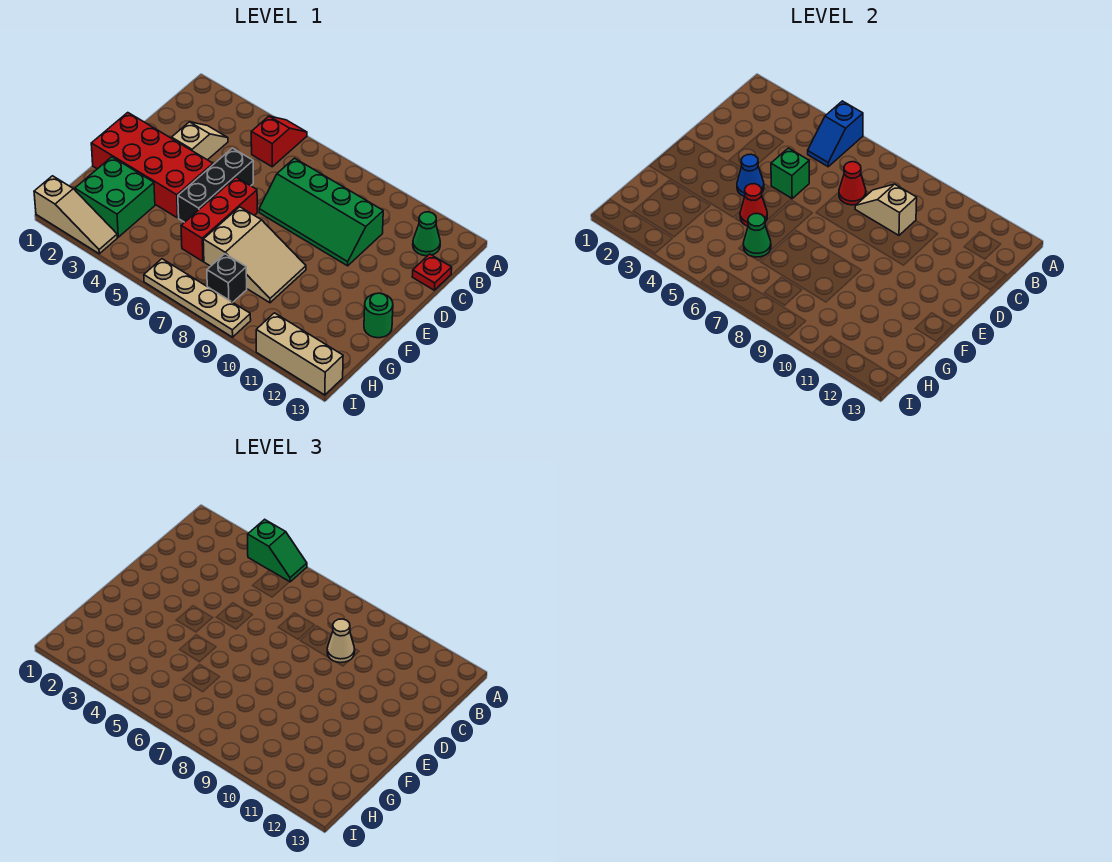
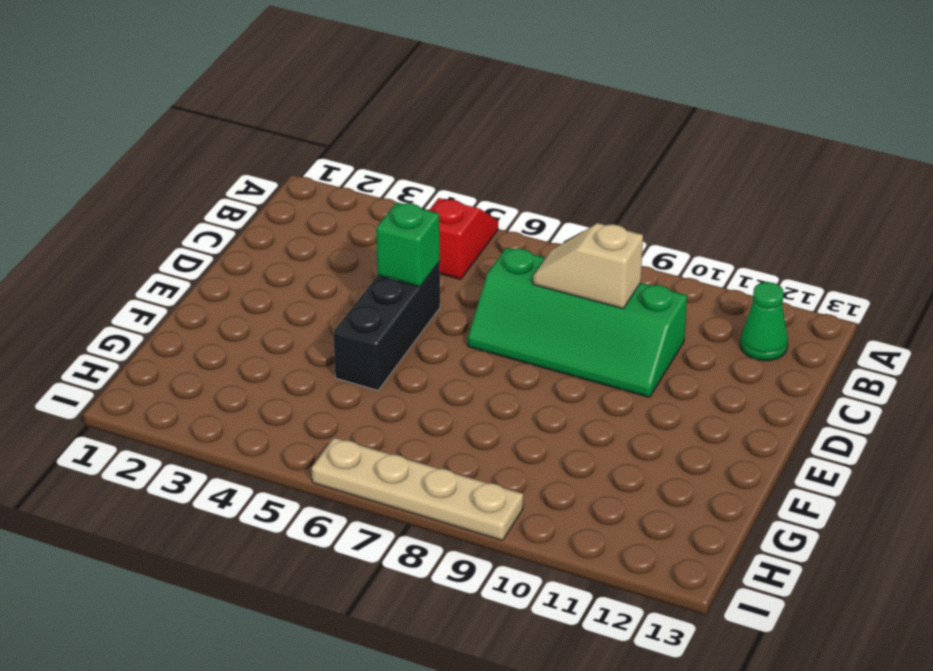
none -> tan 1x2 slope [172,122,228,160]
none -> red 1x1 plate [412,254,452,290]
none -> red 2x4 brick [91,113,213,218]

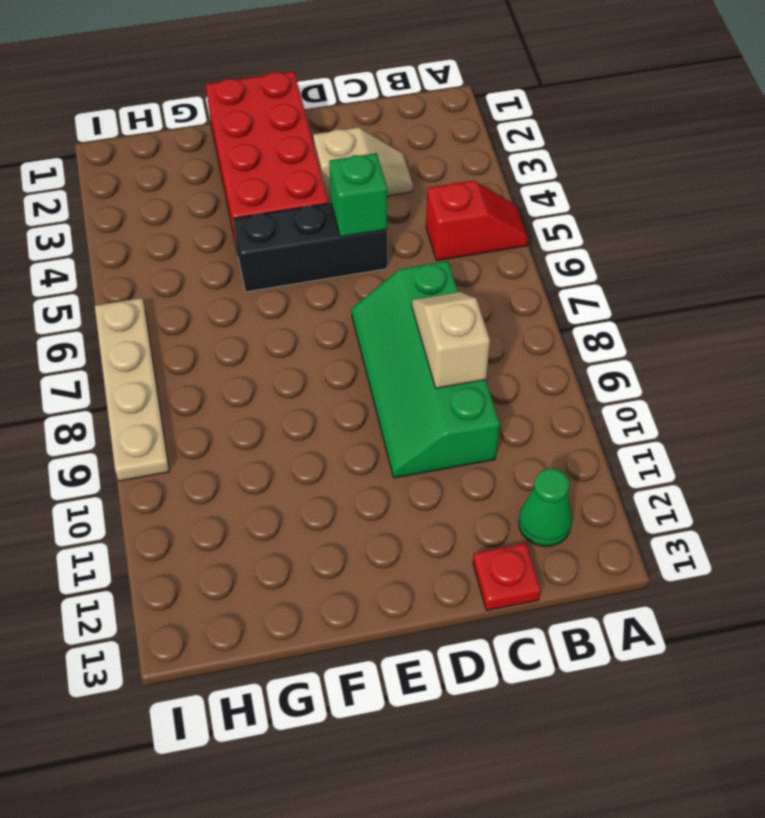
none -> red 1x3 brick [181,177,257,261]
none -> tan 2x3 slope [203,207,306,303]
none -> green 1x1 round brick [364,293,393,338]

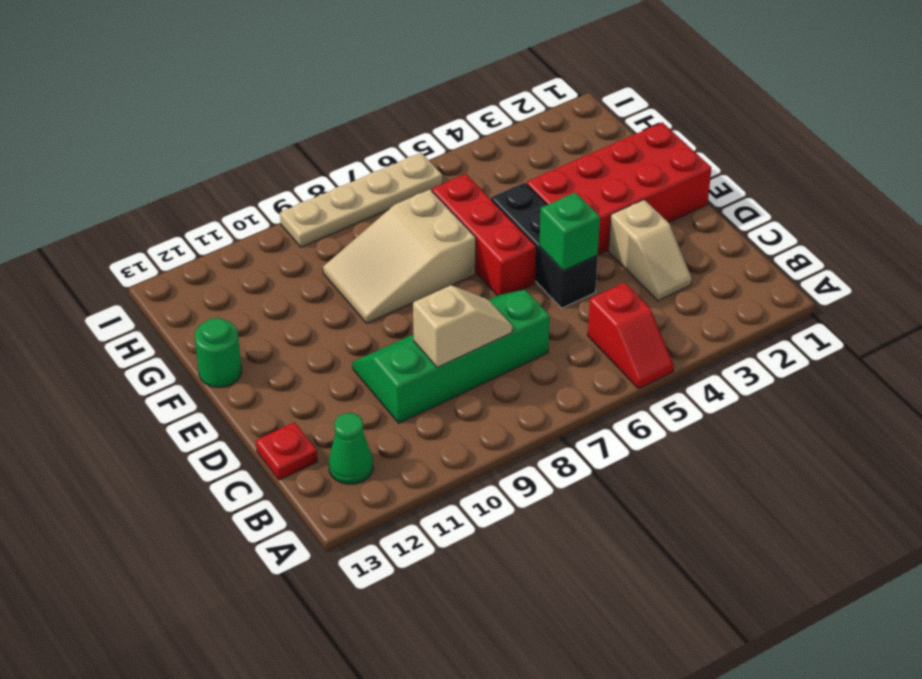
none -> green 2x2 brick [75,157,155,237]
none -> black 1x1 brick [207,254,247,302]
none -> tan 1x3 slope [34,176,117,254]

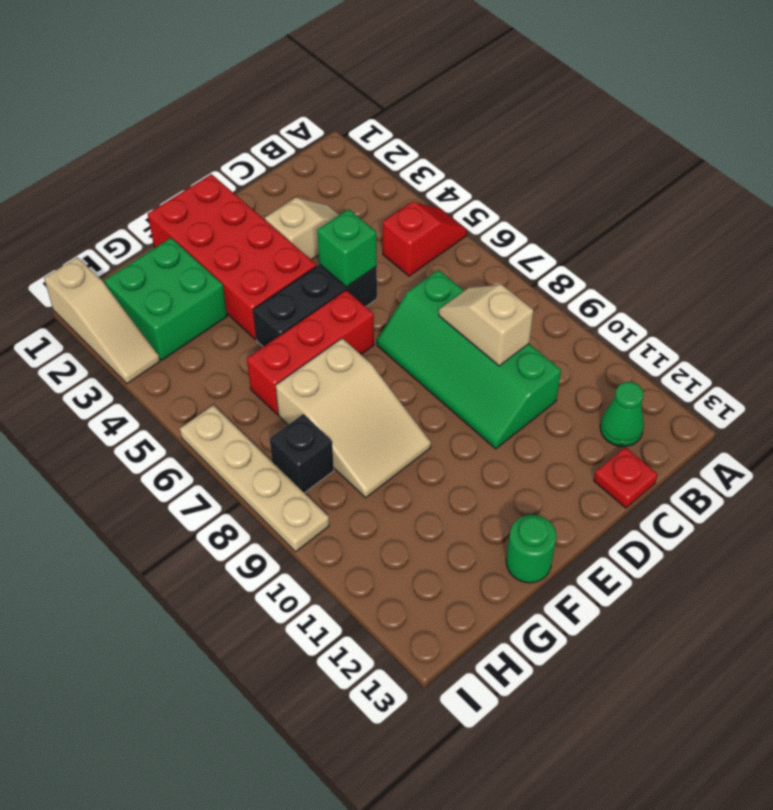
none -> tan 1x3 brick [256,313,343,395]
none -> blue 1x2 slope [808,101,863,167]
none -> red 1x1 cone [839,162,866,205]

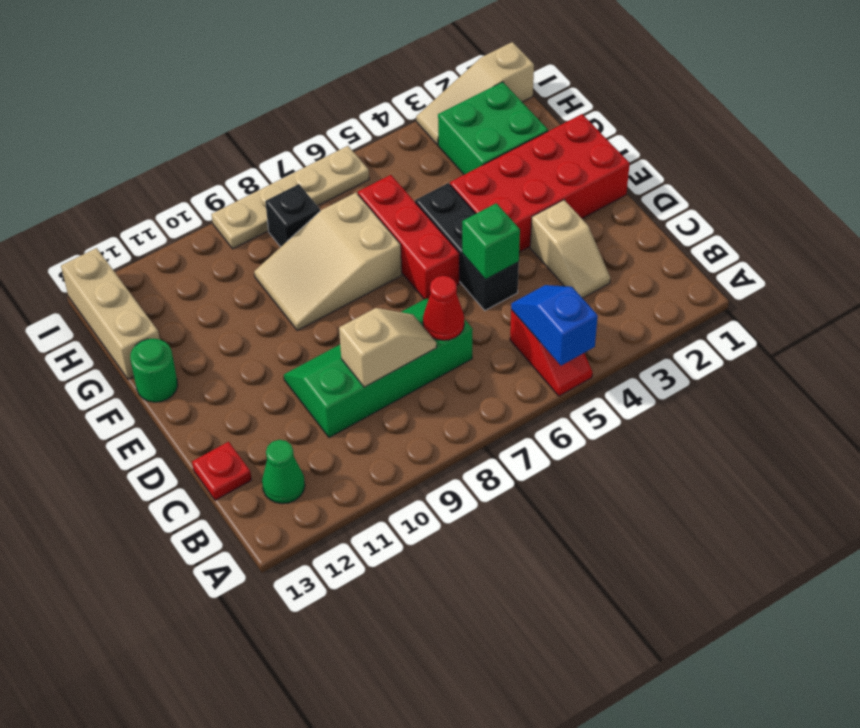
tan 1x3 brick [61,248,160,379] -> tan 1x3 brick turned to [256,313,343,395]
none -> blue 1x1 cone [737,154,764,197]
none -> red 1x1 cone [740,184,767,226]
none -> green 1x1 cone [743,214,771,257]

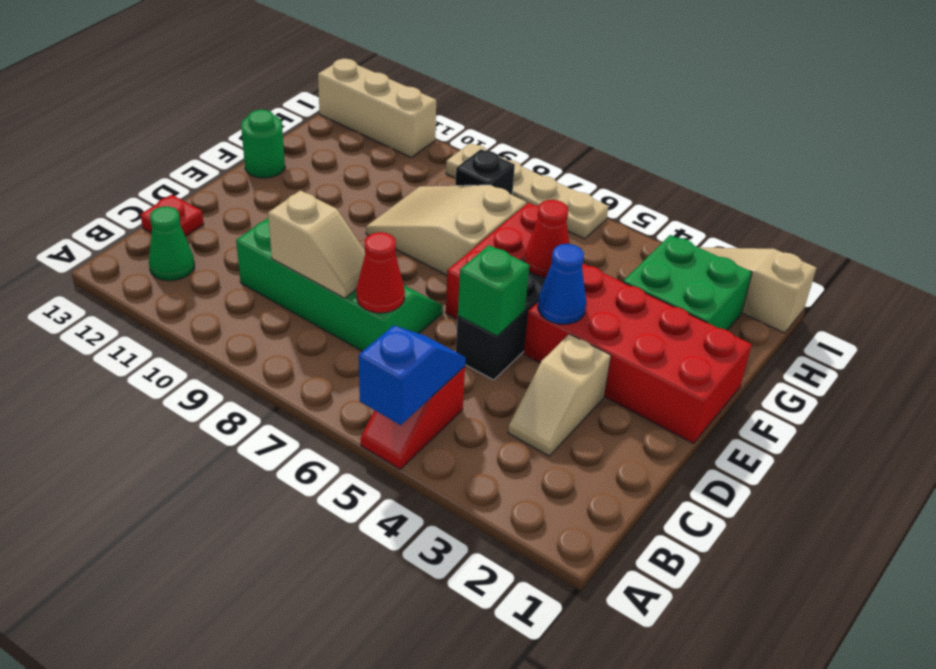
none -> green 1x1 cone [743,214,771,257]
none -> green 1x2 slope [248,519,307,582]
none -> tan 1x1 cone [327,619,355,663]

